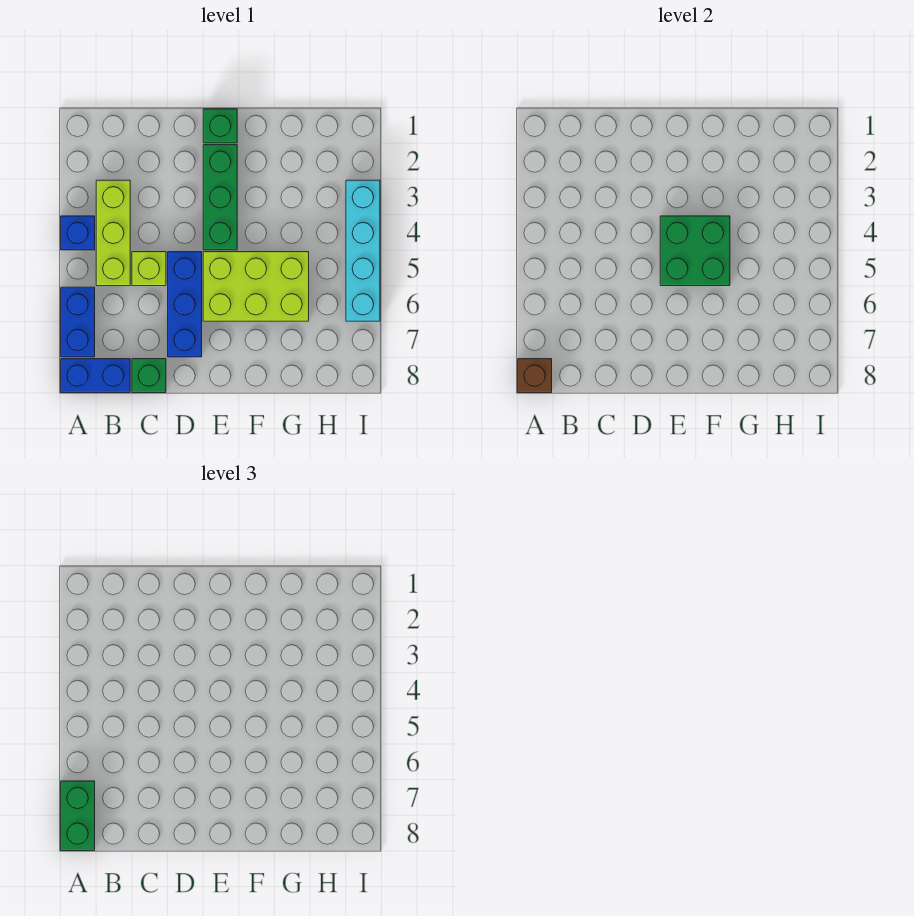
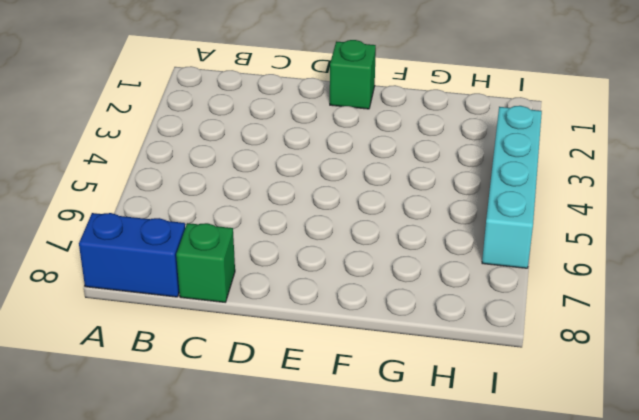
none -> blue 1x1 brick [61,216,95,250]
none -> blue 1x2 brick [61,287,95,357]
none -> lime 1x3 brick [96,180,130,286]

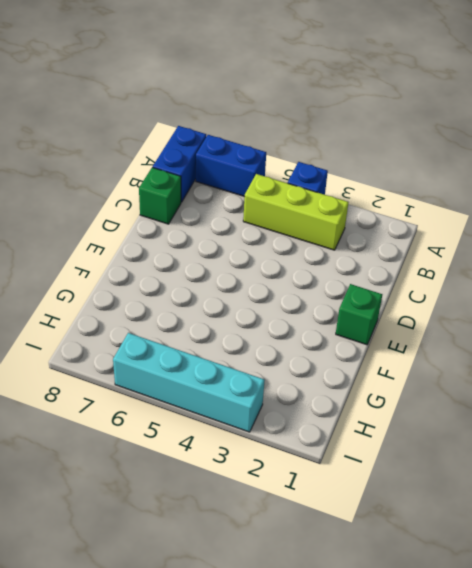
none -> lime 1x1 brick [132,252,166,286]
none -> blue 1x3 brick [168,252,202,357]
none -> green 1x3 brick [203,145,237,250]

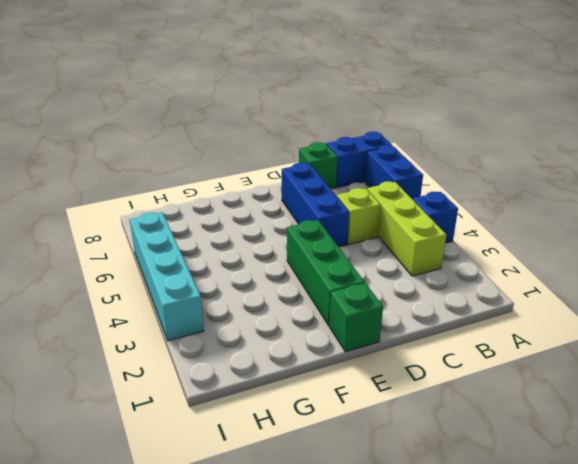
none -> lime 2x3 brick [203,252,309,321]
none -> brown 1x1 brick [518,359,552,393]
none -> green 2x2 brick [660,216,730,286]

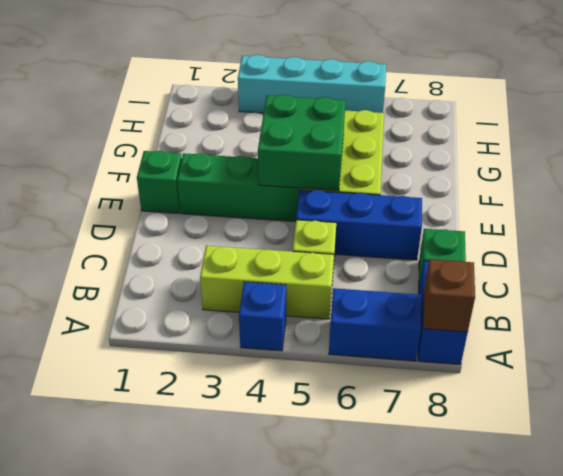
none -> green 1x2 brick [61,781,95,851]

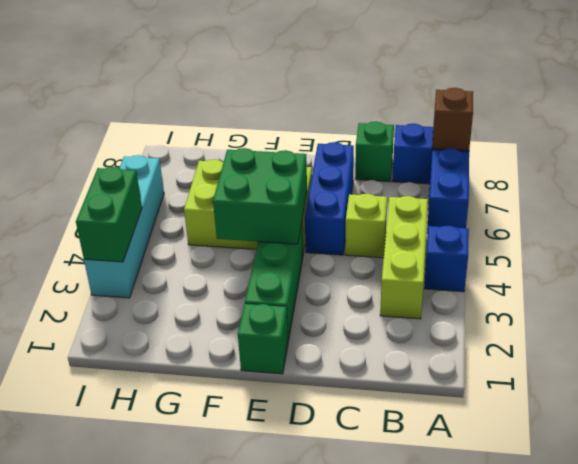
green 1x2 brick [76,167,142,262] -> green 1x2 brick moved to [61,781,95,851]

